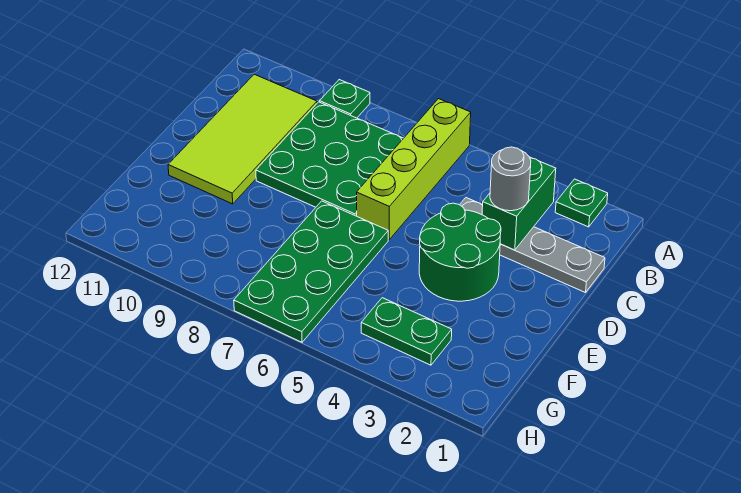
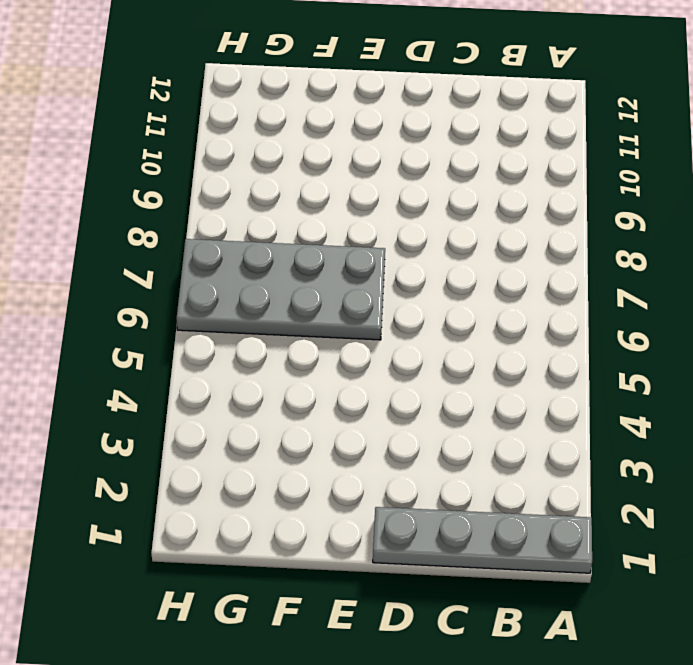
grey 1x4 plate [373,507,592,573] -> grey 1x4 plate turned to [460,198,605,293]
grey 2x4 plate [176,239,385,340] -> green 2x4 plate [234,201,388,342]
none -> green 1x1 plate [555,179,608,227]
none -> lime 1x4 brick [357,99,471,240]

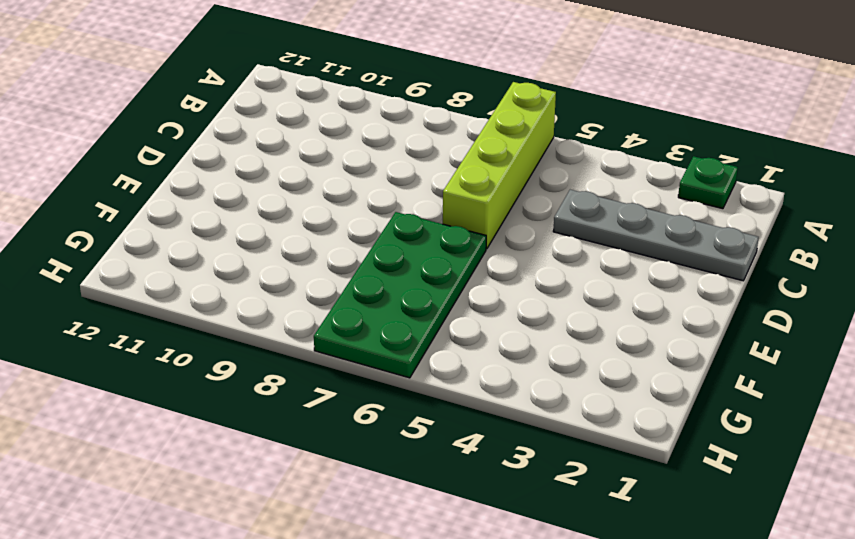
none -> green 1x1 plate [320,80,370,118]
none -> green 3x3 plate [256,102,403,216]

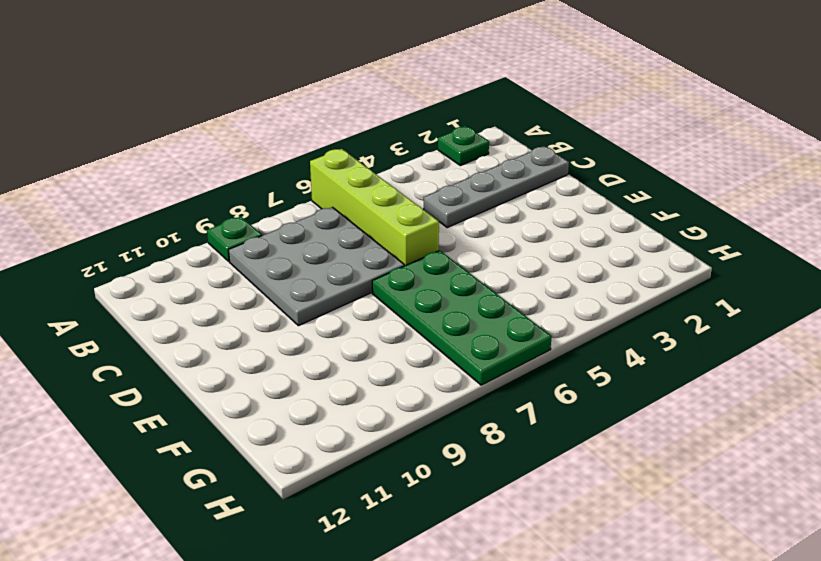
grey 3x3 plate [229,207,404,326] -> green 3x3 plate [256,102,403,216]
none -> lime 2x4 tile [168,74,317,204]
none -> green 2x2 round brick [419,203,501,301]

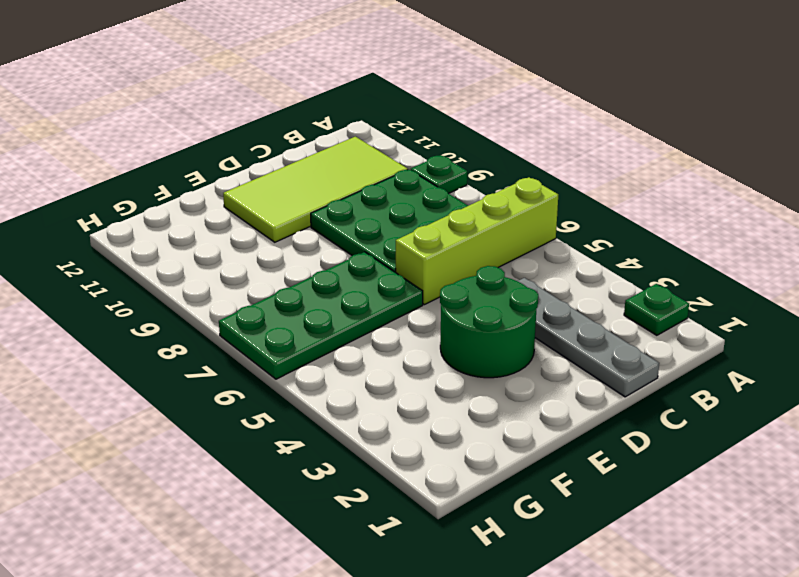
none -> green 1x2 plate [361,298,452,365]
none -> green 1x2 brick [482,157,556,250]

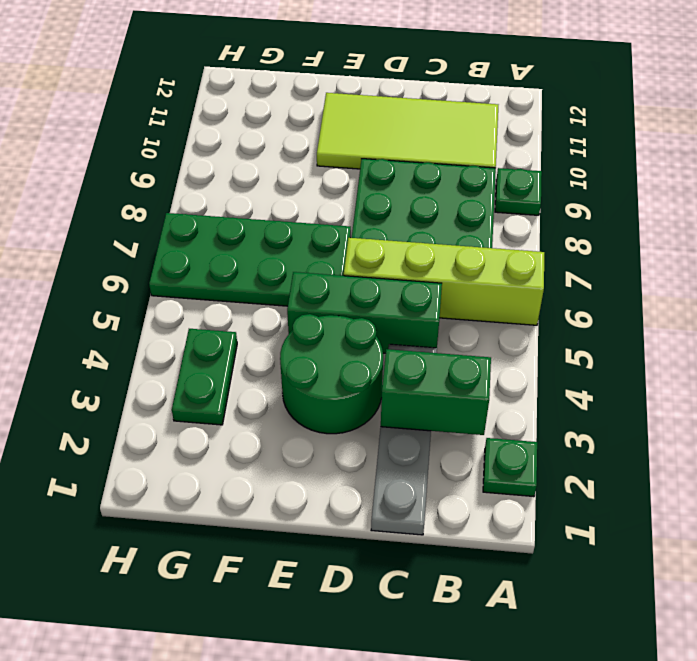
green 1x3 brick [287,272,442,353] -> none
none -> grey 1x1 round brick [490,147,531,211]

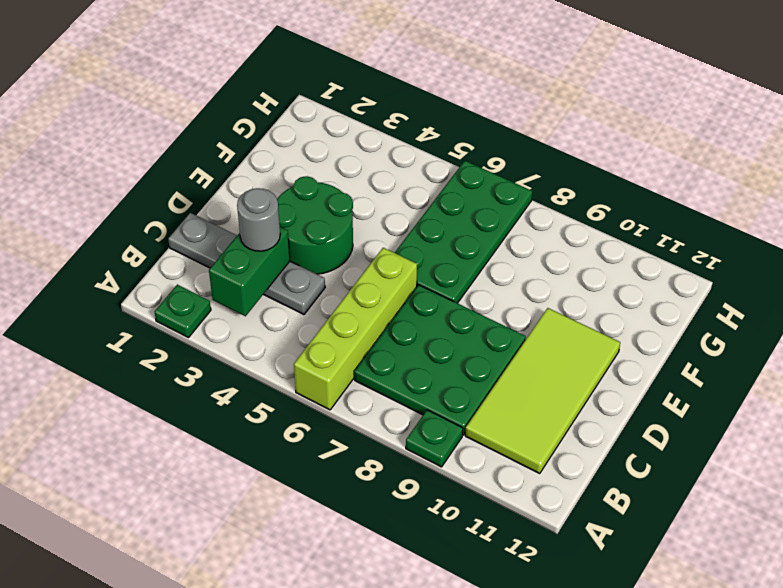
none -> green 1x2 plate [361,298,452,365]

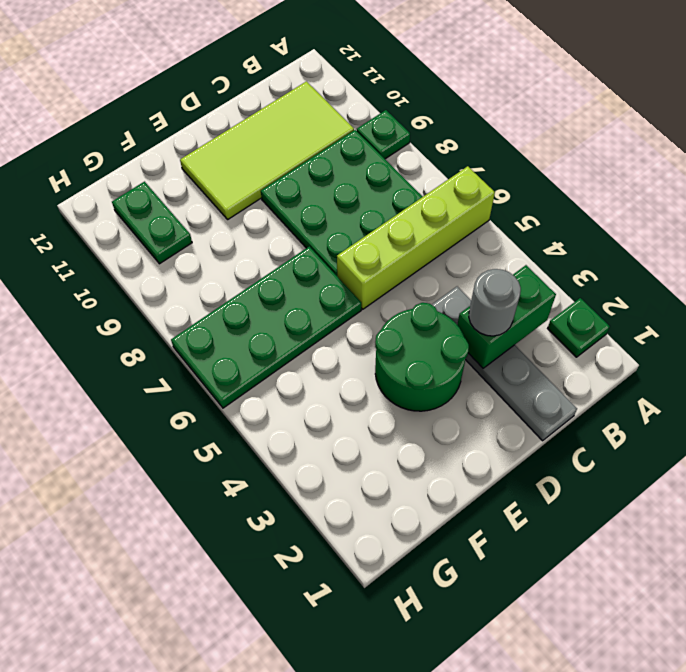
green 1x2 plate [112,182,192,264] -> green 1x2 plate moved to [361,298,452,365]

